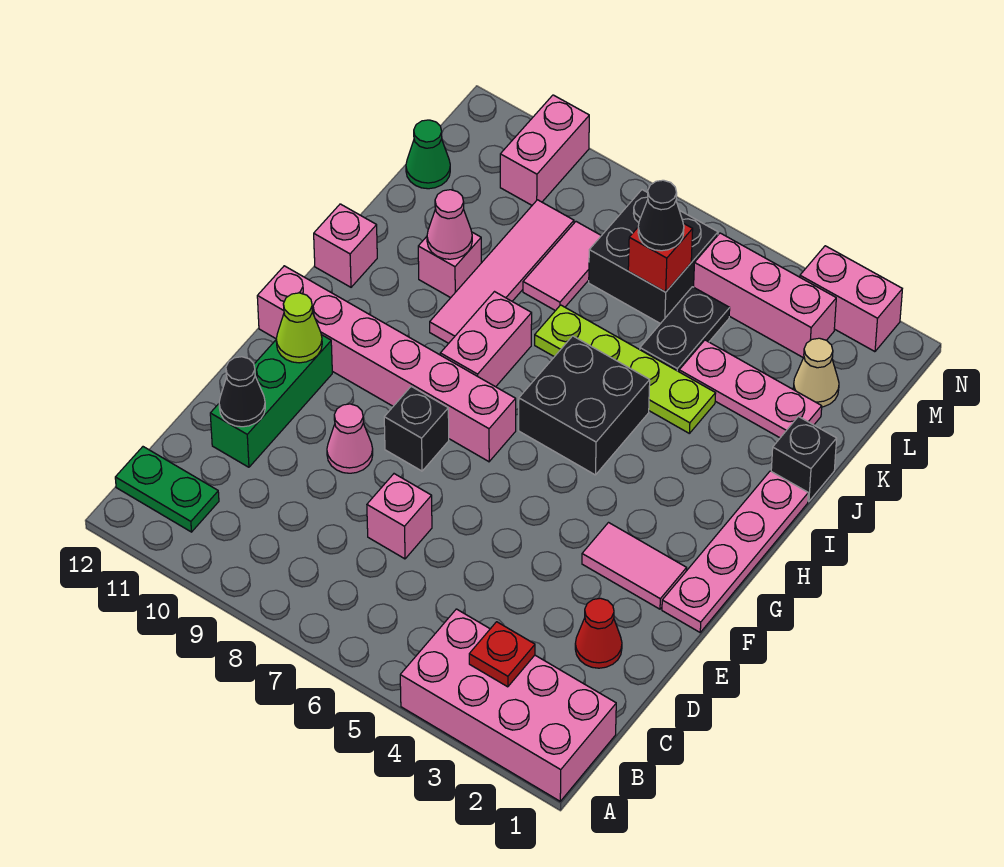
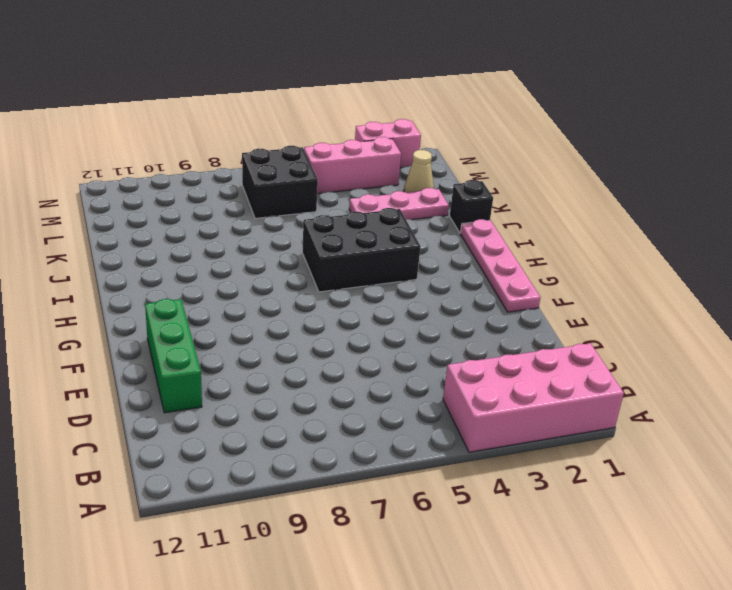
black 2x3 brick [302,208,421,292] -> black 2x2 brick [519,336,650,475]
none -> green 1x2 plate [115,447,219,532]
none -> red 1x1 cone [575,598,622,668]
none -> pink 1x1 brick [367,474,432,559]
none -> pink 1x1 cone [327,404,373,473]

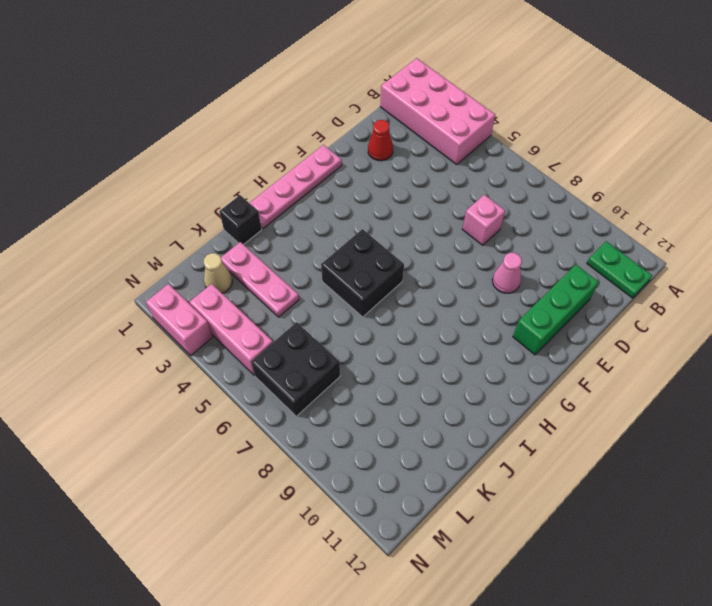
none -> pink 1x2 tile [582,523,687,609]
none -> black 1x1 brick [384,386,449,471]
none -> pink 1x6 brick [257,266,516,462]
none -> pink 1x2 brick [440,292,532,387]

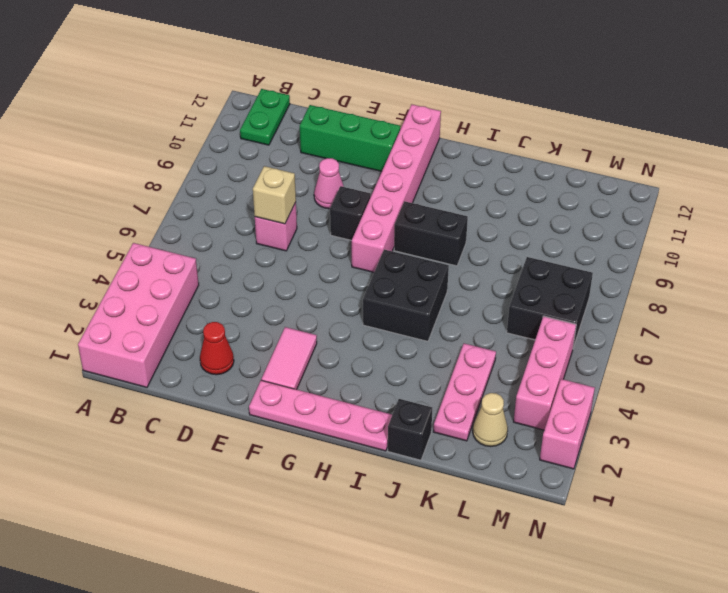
tan 1x1 brick [253,166,296,224] -> none
black 1x2 brick [394,201,468,266] -> pink 1x2 brick [440,292,532,387]
none -> pink 1x4 tile [430,200,574,343]
none -> pink 1x1 brick [314,204,377,287]
none -> lime 1x4 plate [535,305,716,433]
none -> pink 1x1 brick [418,232,481,298]

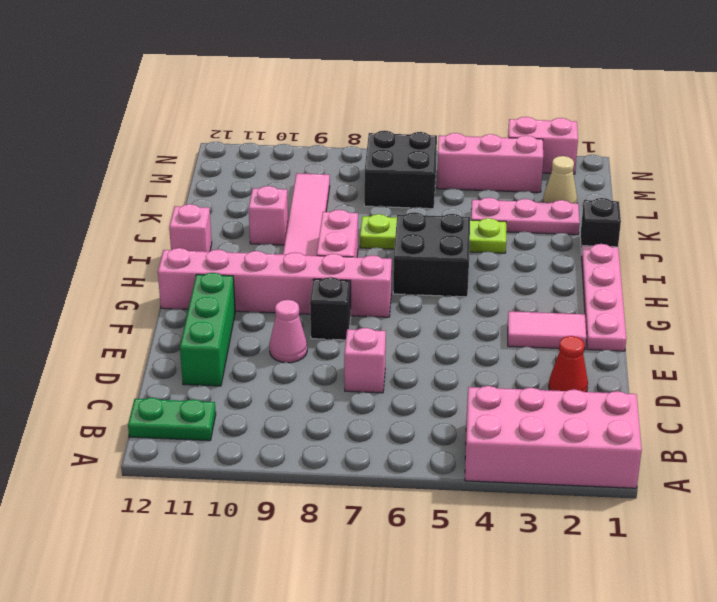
none -> black 1x2 plate [640,287,730,372]
none -> pink 1x2 tile [523,222,601,311]
none -> green 1x1 cone [406,120,450,189]
none -> pink 1x2 brick [500,95,589,205]

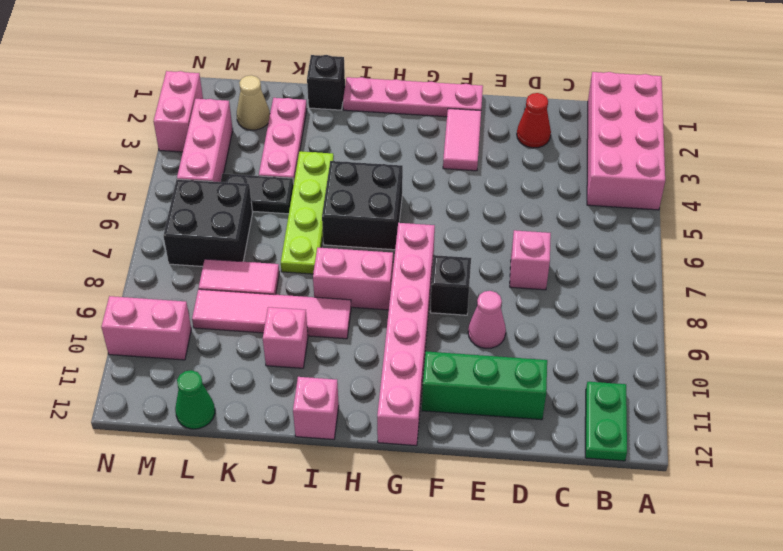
none -> red 1x1 plate [469,622,535,687]
none -> black 1x1 cone [219,357,265,427]
none -> lime 1x1 cone [276,293,322,363]
none -> pink 1x1 cone [427,190,472,259]

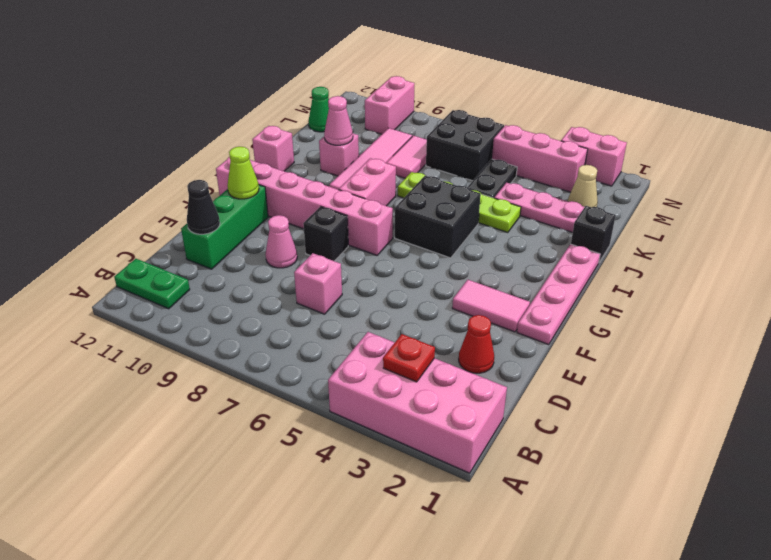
none -> red 1x1 brick [628,224,693,292]
none -> black 1x1 cone [638,180,684,251]

